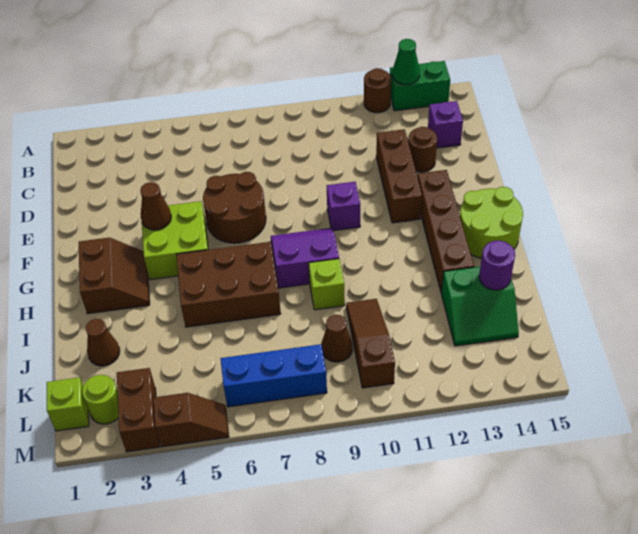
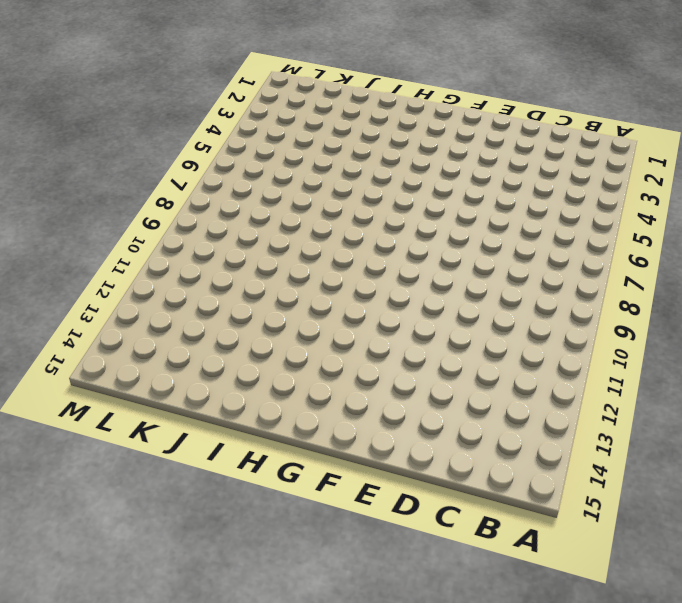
none -> brown 1x1 round brick [364,68,391,113]
none -> green 1x2 brick [390,61,450,111]
none -> purple 1x1 brick [428,101,463,148]

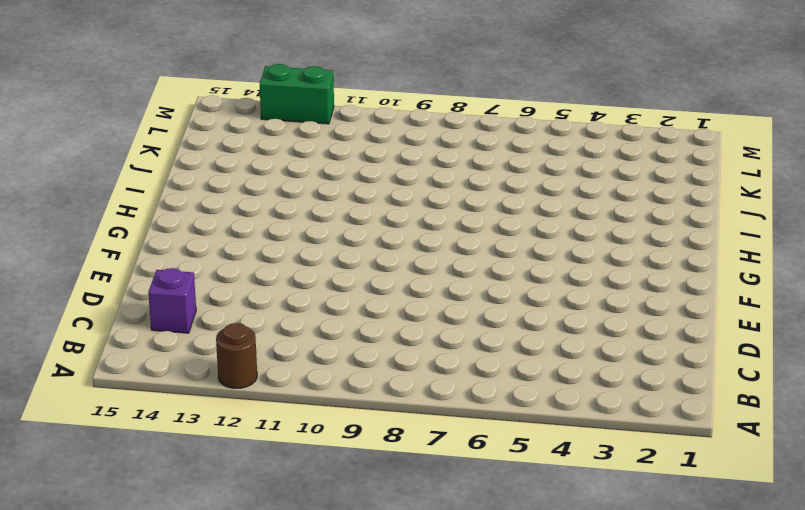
green 1x2 brick [260,64,334,124] -> green 1x2 brick moved to [390,61,450,111]
none -> brown 1x3 brick [376,129,422,223]
none -> brown 1x1 round brick [408,127,437,172]
none -> brown 2x2 round brick [203,172,266,243]

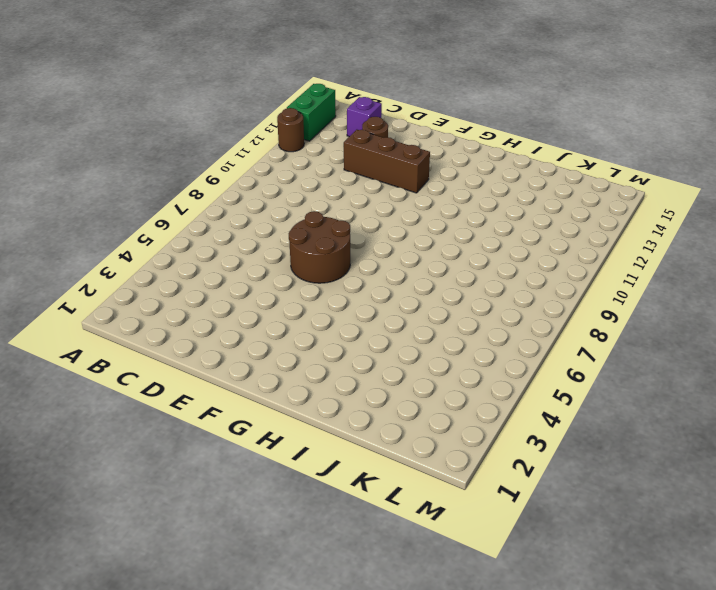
none -> lime 2x2 brick [142,201,208,280]
none -> purple 1x1 brick [327,182,360,231]
none -> brown 1x4 brick [418,170,474,292]

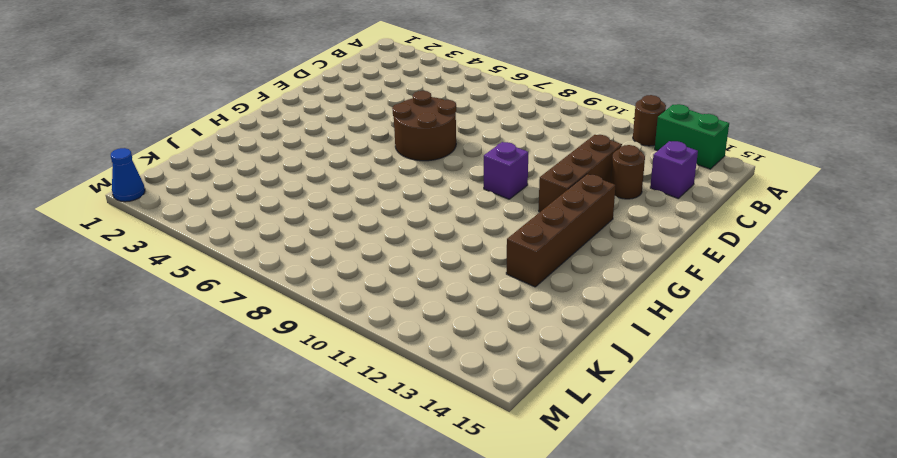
blue 1x1 cone [111,148,145,202] -> none
none -> lime 2x2 brick [142,201,208,280]
none -> brown 2x2 slope [79,238,150,314]
none -> purple 2x2 slope [271,228,339,288]

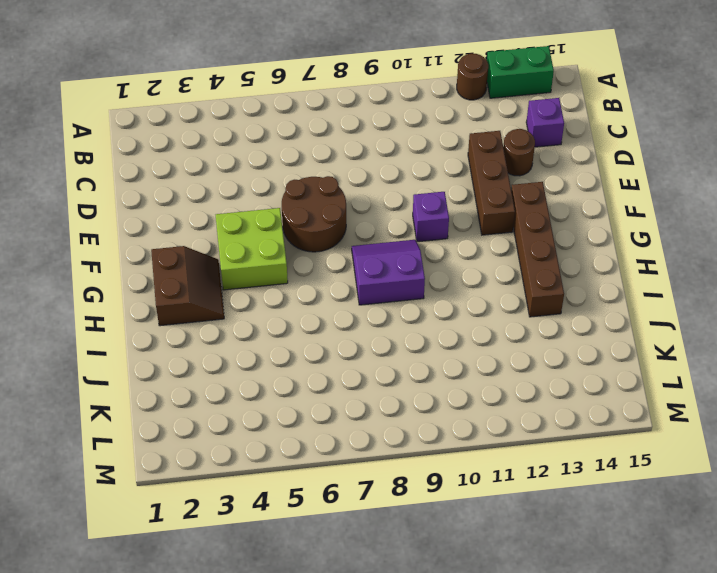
none -> lime 2x2 round brick [460,187,523,258]
none -> brown 2x3 brick [176,242,281,327]
none -> lime 1x1 brick [309,259,345,310]

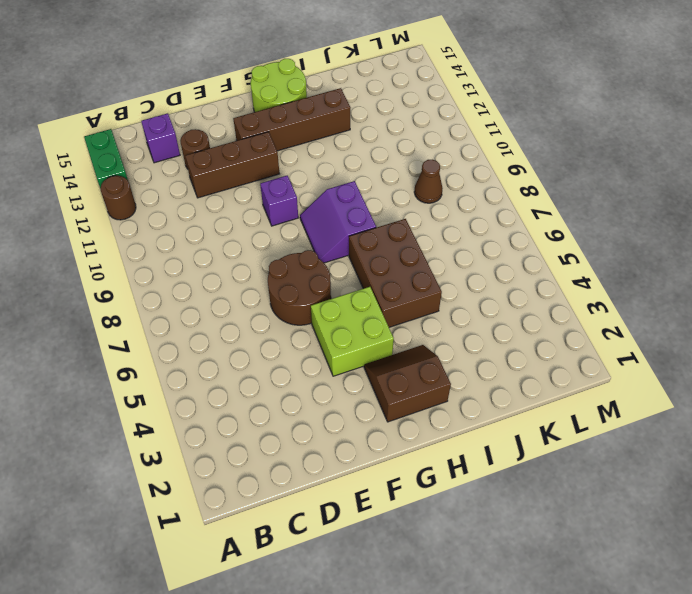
none -> lime 1x1 brick [309,259,345,310]
none -> brown 1x1 cone [85,319,120,366]
none -> brown 1x3 slope [346,299,395,388]

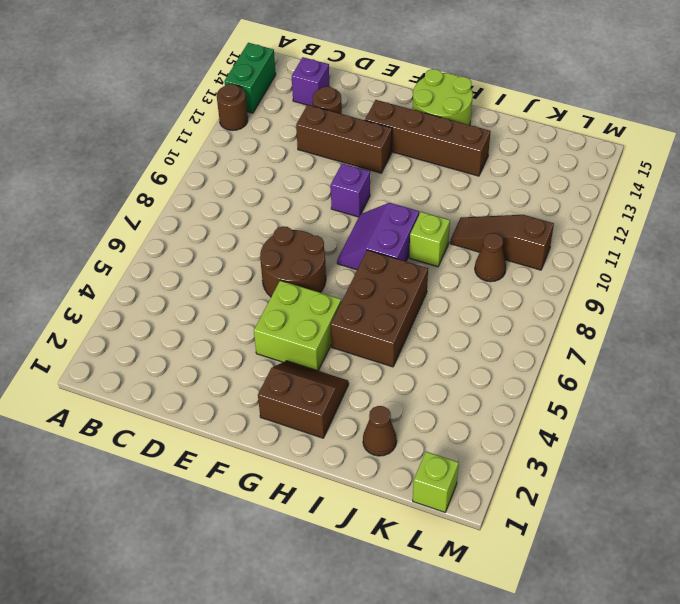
none -> green 2x2 slope [441,267,519,346]
none -> lime 1x1 round brick [82,375,119,424]
none -> brown 1x2 brick [117,368,159,452]

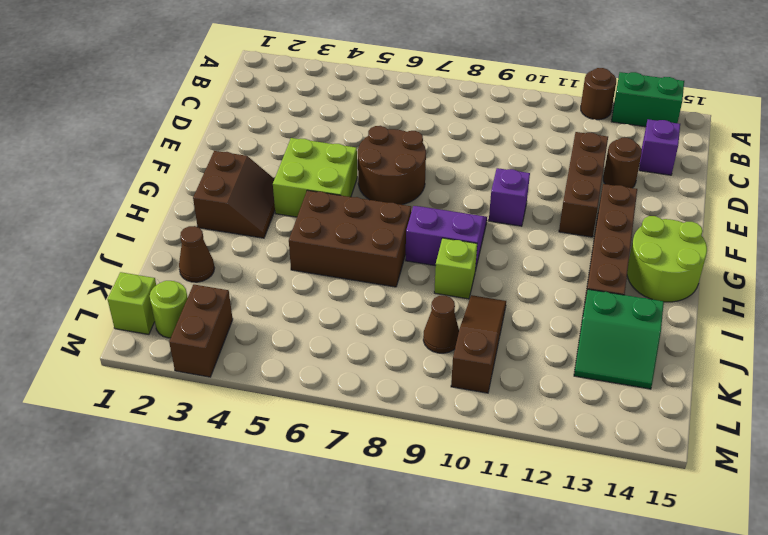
none -> blue 1x3 brick [220,344,327,407]
none -> brown 1x2 slope [153,393,229,447]
none -> green 1x1 cone [392,39,420,85]

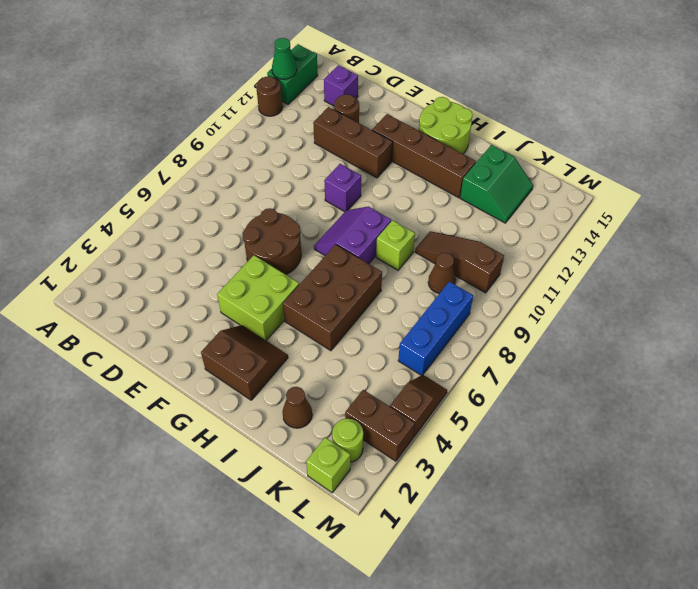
none -> brown 1x1 cone [140,182,171,230]
none -> purple 1x1 round brick [479,241,515,290]

